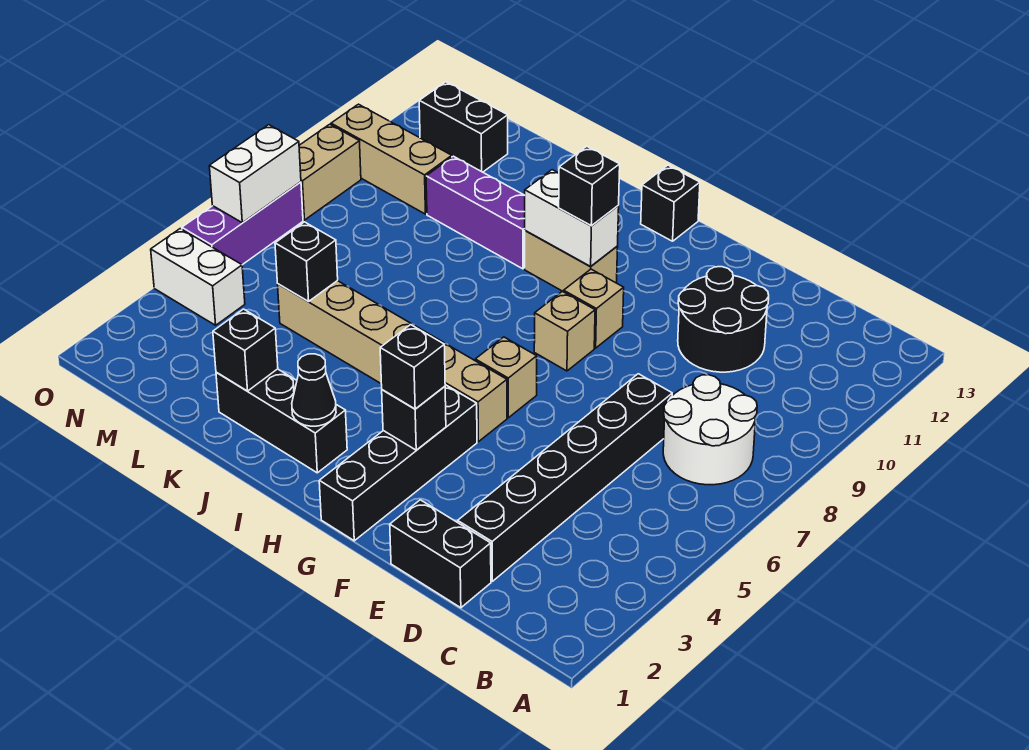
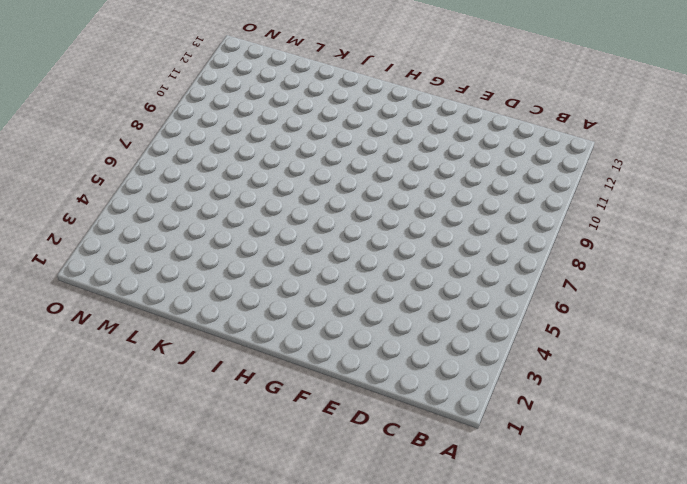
none -> white 2x2 round brick [663,375,757,485]
none -> black 1x2 brick [390,500,491,608]
none -> black 1x6 brick [458,374,672,581]

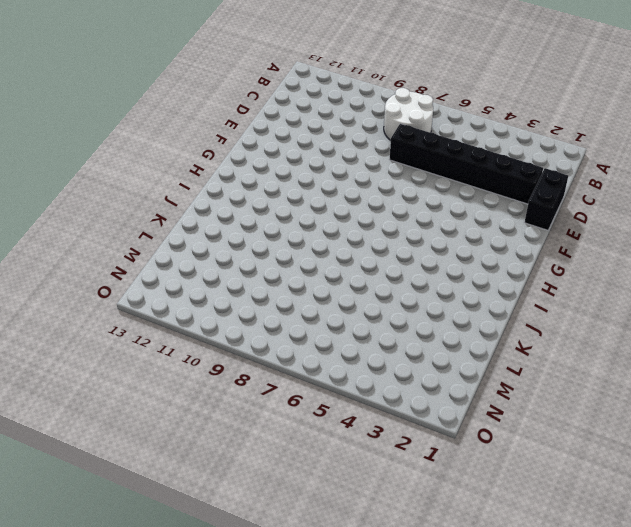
none -> black 2x2 round brick [678,267,769,372]
none -> black 1x4 brick [319,385,477,541]
none -> tan 1x6 brick [278,281,507,442]

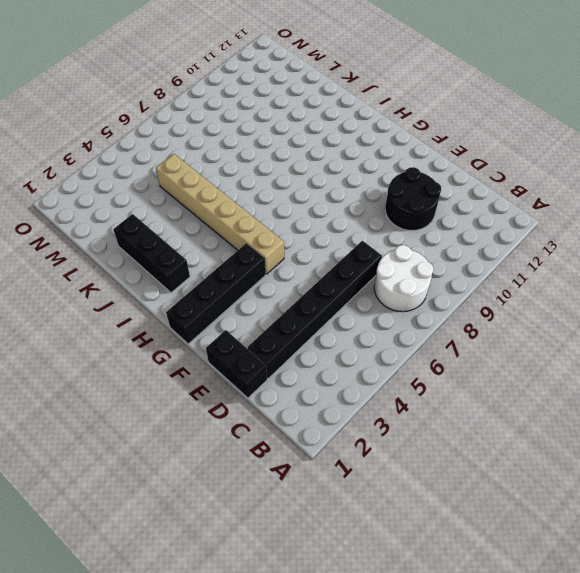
none -> tan 1x1 brick [475,337,537,418]
none -> tan 1x1 brick [534,291,595,371]
none -> tan 1x1 brick [564,269,624,348]

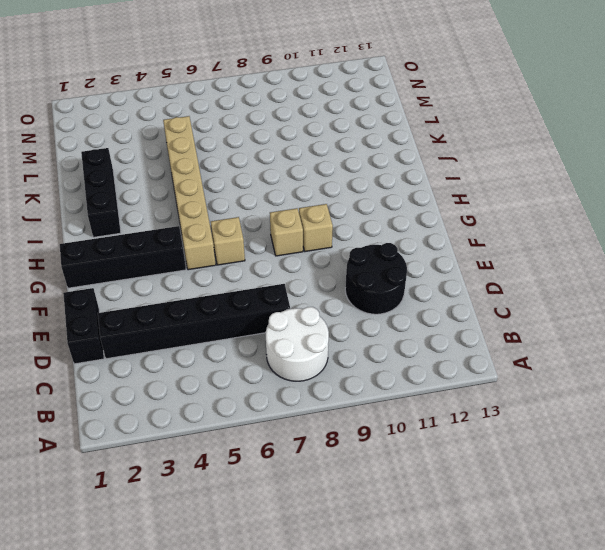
none -> tan 1x2 brick [525,231,618,292]
none -> black 1x1 brick [641,165,700,241]
none -> purple 1x3 brick [426,156,525,269]

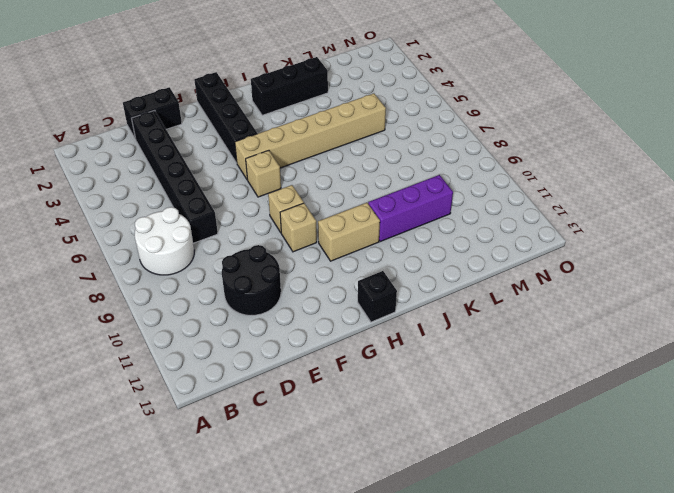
none -> tan 1x3 brick [331,104,452,214]
none -> black 1x2 brick [419,82,508,172]
none -> white 1x2 brick [151,228,245,325]

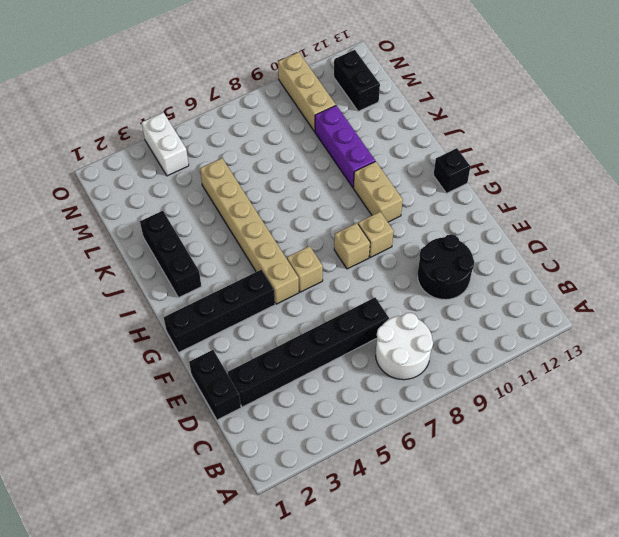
none -> purple 1x3 brick [182,182,303,265]
none -> tan 1x2 brick [299,124,361,220]
none -> black 1x1 brick [382,386,446,450]

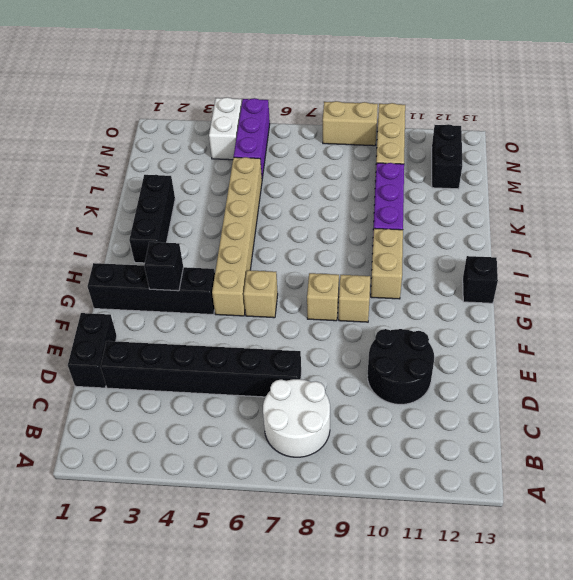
purple 1x3 brick [234,98,270,178] -> purple 1x3 brick turned to [182,182,303,265]
none -> white 1x2 brick [525,170,619,267]
none -> black 1x1 cone [292,354,336,426]
none -> black 1x1 brick [213,309,278,391]

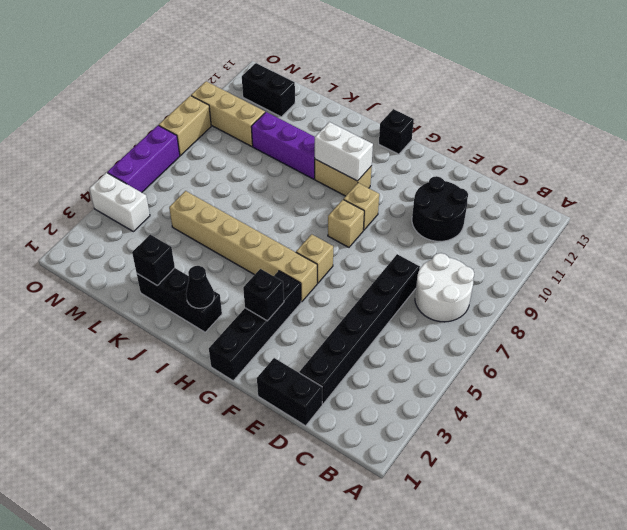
none -> black 1x1 brick [275,222,338,302]
none -> white 1x2 brick [209,125,301,223]
none -> black 1x1 brick [380,325,445,409]

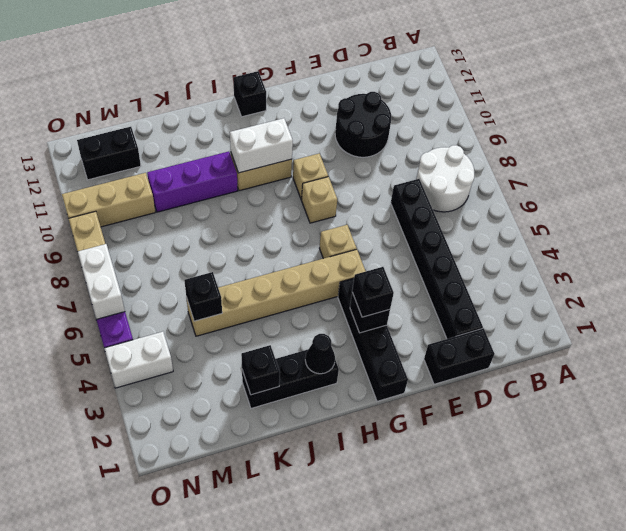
none -> black 1x1 brick [559,146,620,226]

